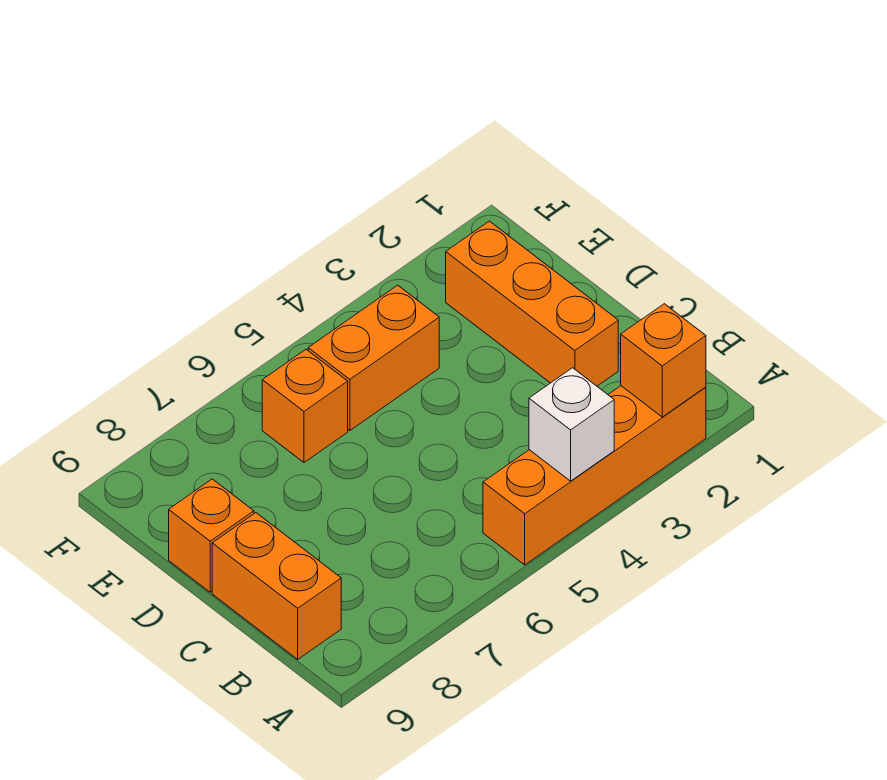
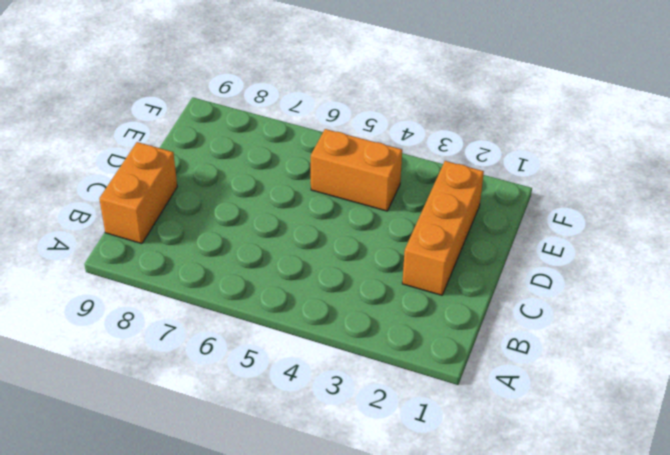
none -> orange 1x4 brick [483,386,706,565]
none -> orange 1x1 brick [169,479,254,592]

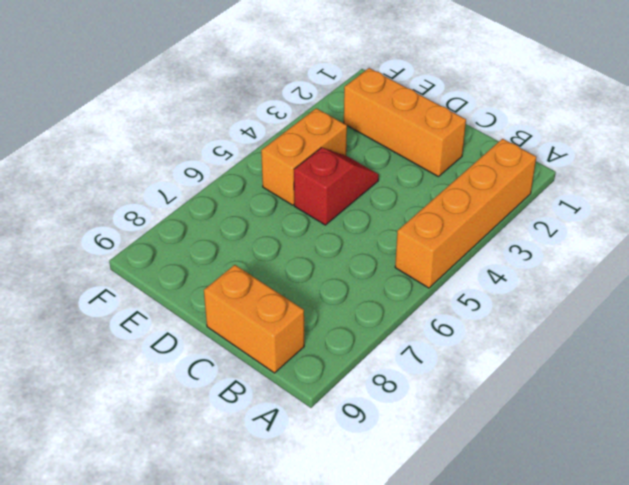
red 1x2 slope [294,148,379,225] -> none
none -> orange 1x1 brick [169,479,254,592]
none -> orange 1x1 brick [262,350,348,462]

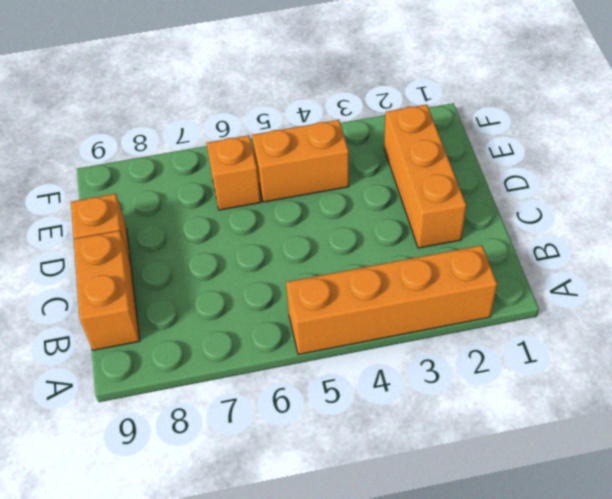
none -> orange 1x1 brick [621,304,706,417]
none -> white 1x1 brick [529,368,614,481]

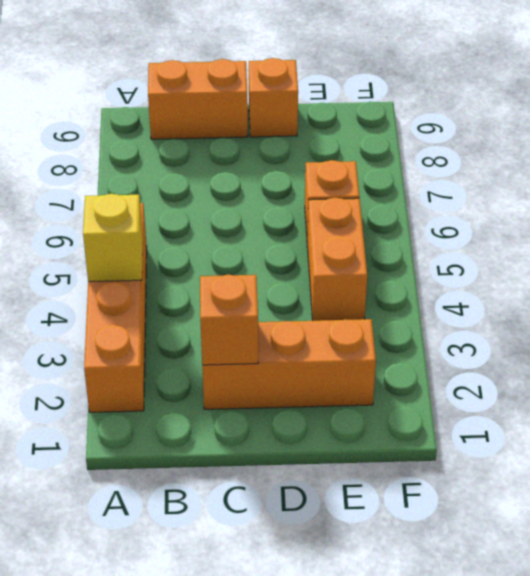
yellow 1x1 brick [83,194,143,282] -> white 1x1 brick [529,368,614,481]
orange 1x1 brick [200,274,258,365] -> orange 1x1 brick moved to [621,304,706,417]

